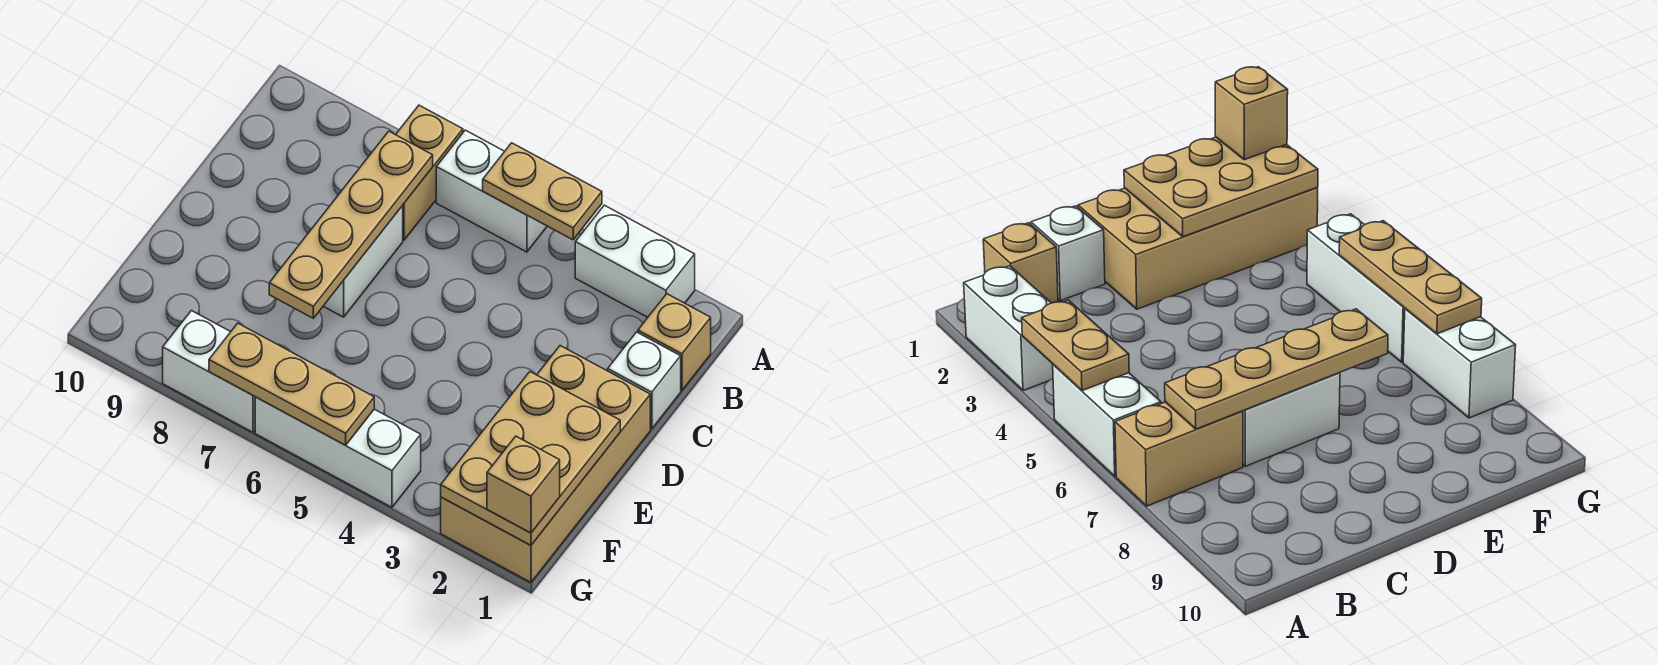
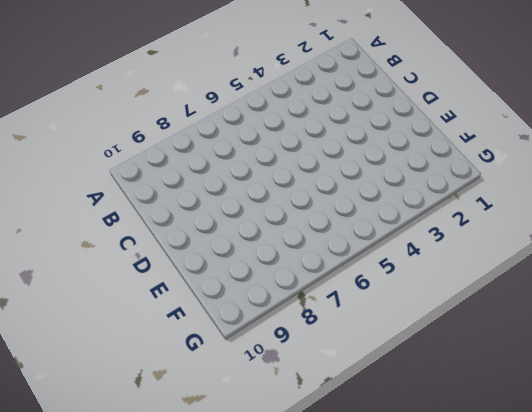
none -> white 1x2 brick [575,205,695,317]
none -> white 1x2 brick [436,130,547,252]
none -> tan 1x2 brick [396,105,463,240]

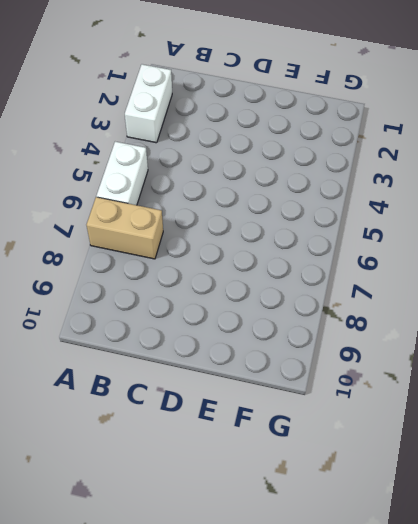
none -> tan 1x1 brick [638,294,711,390]
none -> white 1x1 brick [608,332,681,429]
none -> white 1x2 brick [323,206,403,317]

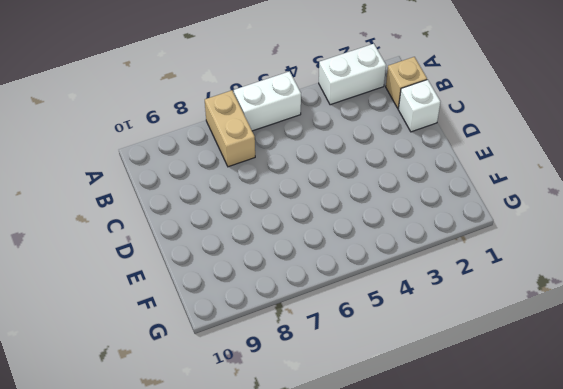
none -> white 1x2 brick [323,206,403,317]
none -> tan 2x4 brick [441,346,650,582]
none -> white 1x3 brick [255,397,421,507]

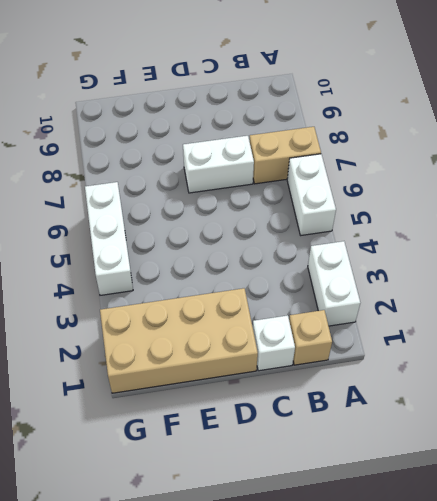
none -> white 1x2 brick [163,311,255,432]
none -> tan 1x2 plate [483,143,602,240]
none -> tan 1x4 plate [269,131,433,318]

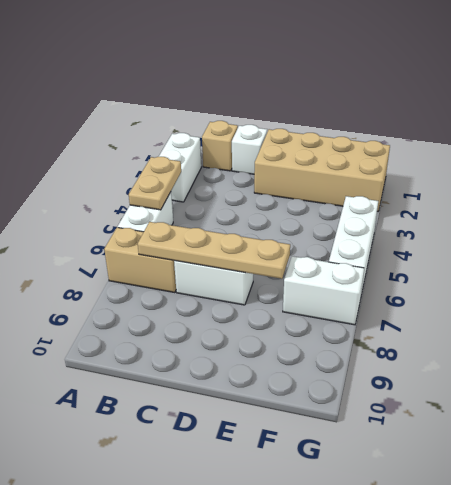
white 1x2 brick [283,256,364,325] -> white 1x2 brick turned to [163,311,255,432]
none -> tan 2x3 plate [441,372,620,545]
none -> tan 1x3 plate [209,323,374,445]
none -> tan 1x1 brick [487,436,560,533]

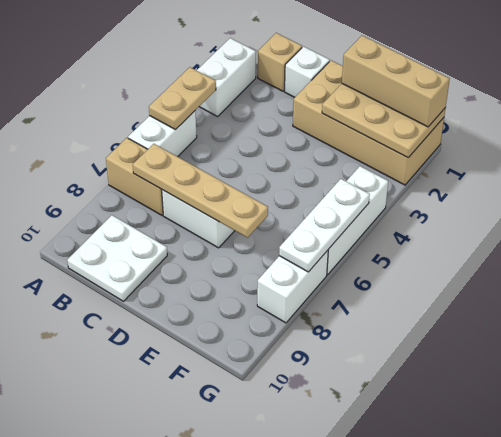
white 2x2 plate [67,215,167,301] -> none
tan 1x3 brick [342,36,450,127] -> tan 1x1 brick [487,436,560,533]
white 1x3 plate [279,179,370,272] -> tan 1x3 plate [209,323,374,445]

